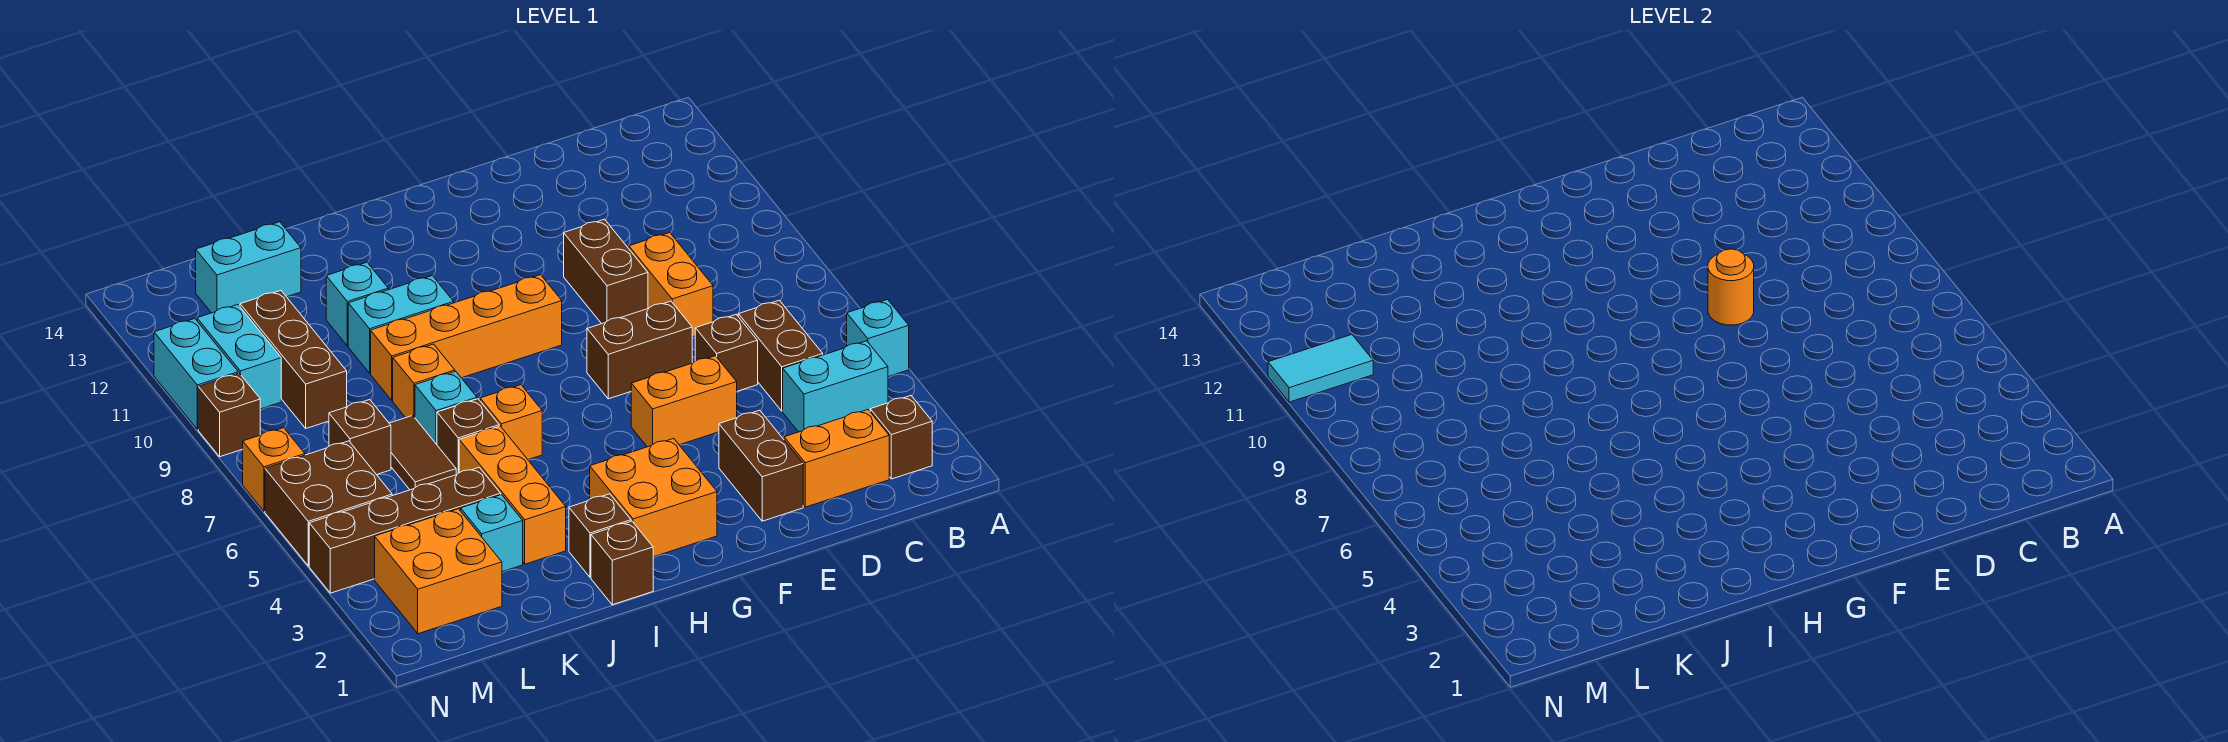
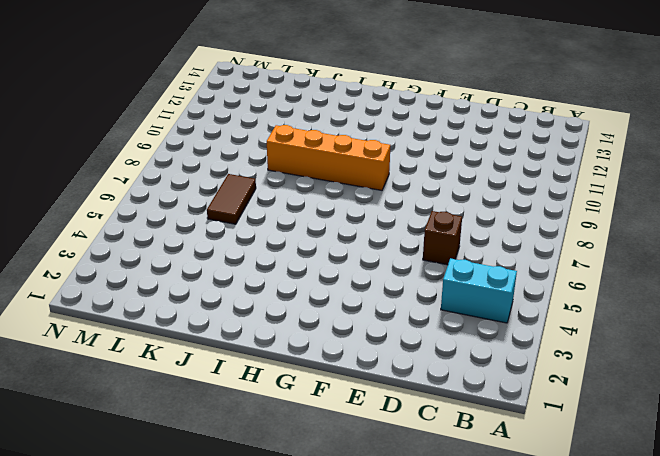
none -> cyan 1x1 brick [847,300,909,377]
none -> brown 1x1 brick [870,396,932,479]
none -> orange 1x2 brick [784,410,889,507]
none -> brown 1x2 brick [738,300,823,411]

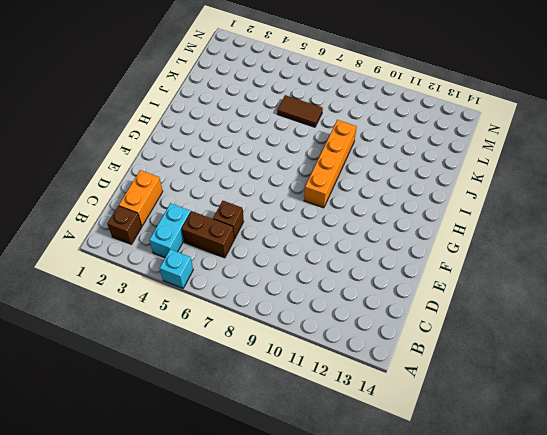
none -> orange 1x2 brick [629,233,713,337]
none -> brown 1x2 brick [719,410,803,521]
none -> orange 1x2 brick [631,356,737,447]
none -> brown 1x2 brick [587,301,692,399]

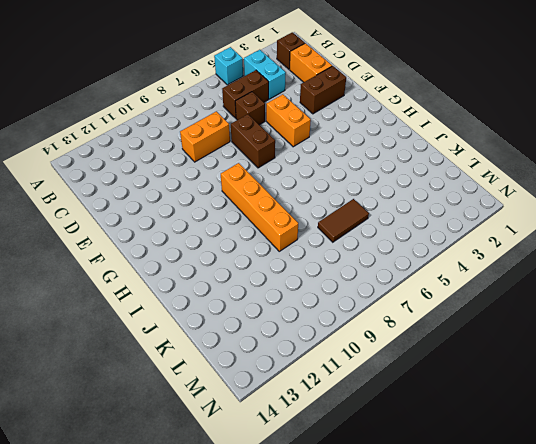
none -> brown 1x2 brick [564,219,648,324]
none -> orange 2x2 brick [590,438,717,557]
none -> brown 1x1 brick [591,521,653,605]
none -> brown 1x1 brick [569,494,631,577]

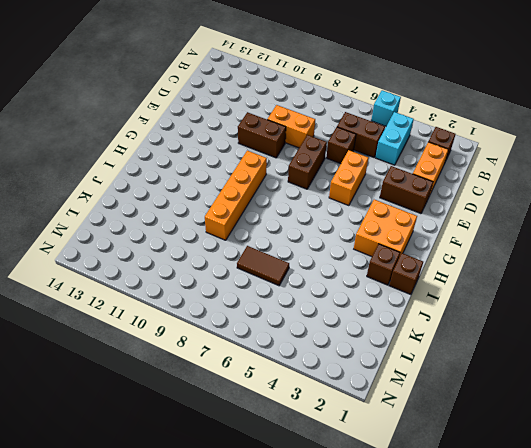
none -> orange 1x1 brick [480,385,542,460]
none -> cyan 1x2 brick [348,276,454,373]
none -> orange 1x3 brick [459,426,566,564]
none -> brown 1x1 brick [437,399,499,475]

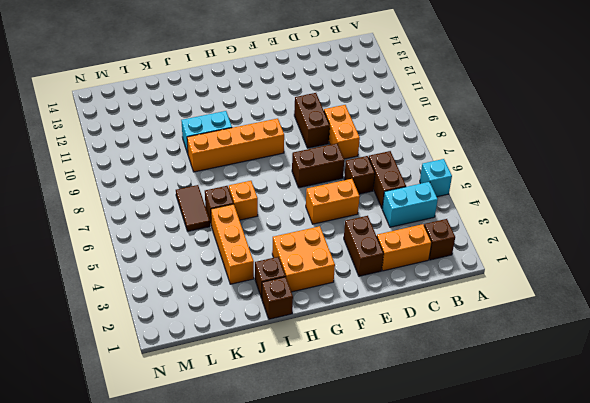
none -> cyan 1x1 brick [415,372,477,444]
none -> orange 1x1 brick [393,344,455,418]
none -> cyan 1x1 brick [326,262,388,346]
none -> cyan 1x1 brick [461,495,523,572]

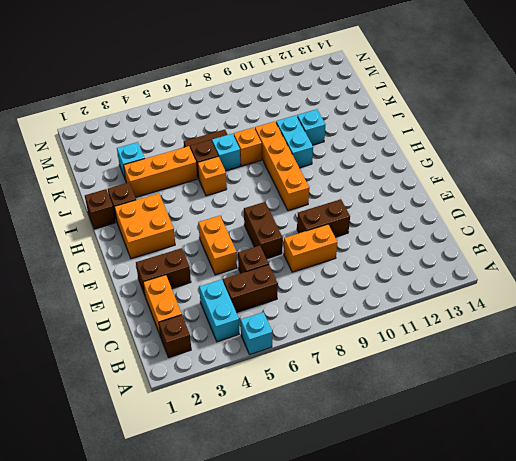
none -> brown 1x4 brick [309,467,501,593]
none -> cyan 1x2 brick [196,222,301,313]
none -> orange 2x2 brick [375,509,502,634]
none -> brown 1x1 brick [329,400,391,475]

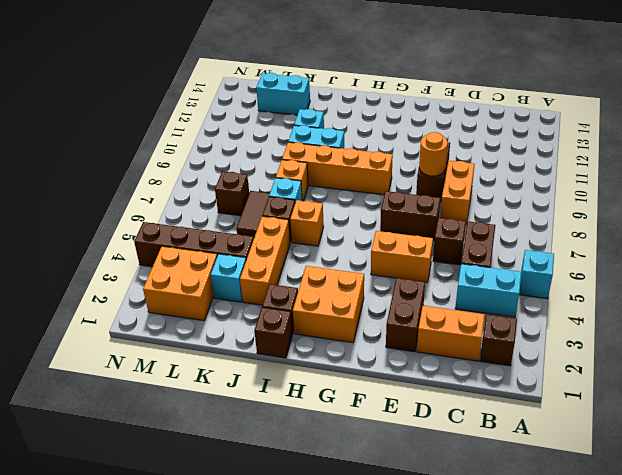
none -> brown 1x3 brick [240,291,347,428]
none -> brown 2x2 brick [265,441,392,566]
none -> cyan 1x2 brick [197,305,281,409]
none -> orange 1x1 brick [243,428,305,511]

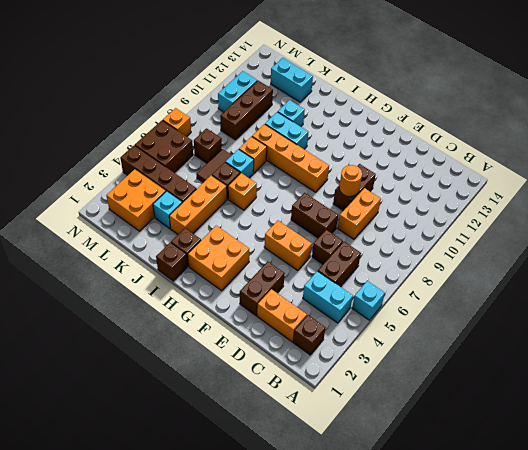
none -> brown 1x1 brick [198,373,260,457]
none -> cyan 1x2 brick [154,319,238,429]
none -> cyan 1x2 tile [1268,335,1373,402]

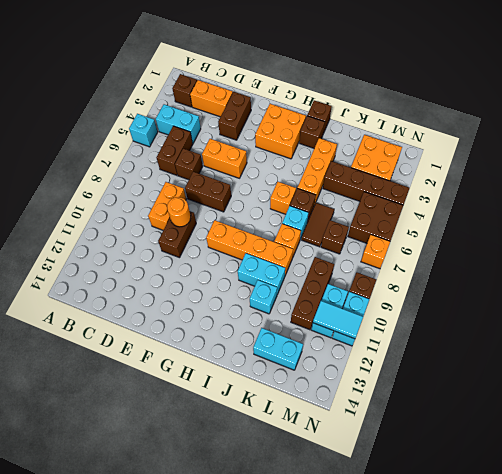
none -> cyan 1x1 brick [461,495,523,572]

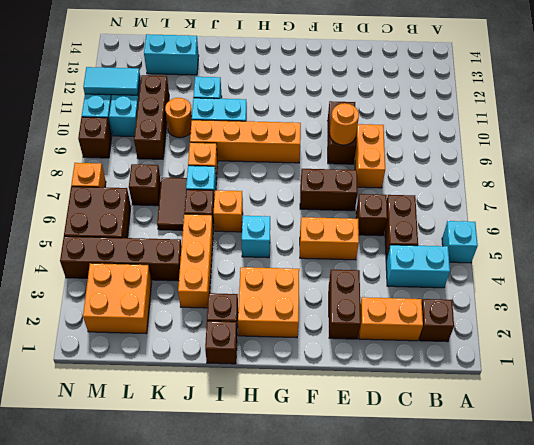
cyan 1x1 brick [242,216,270,258] -> cyan 1x1 brick moved to [461,495,523,572]
orange 1x1 round brick [165,98,192,138] -> none

